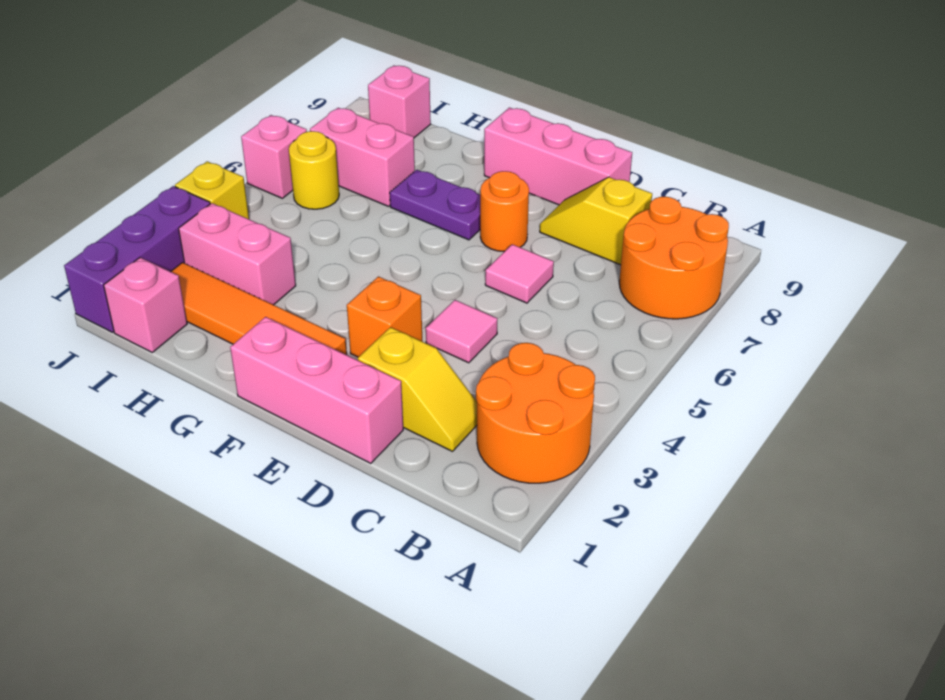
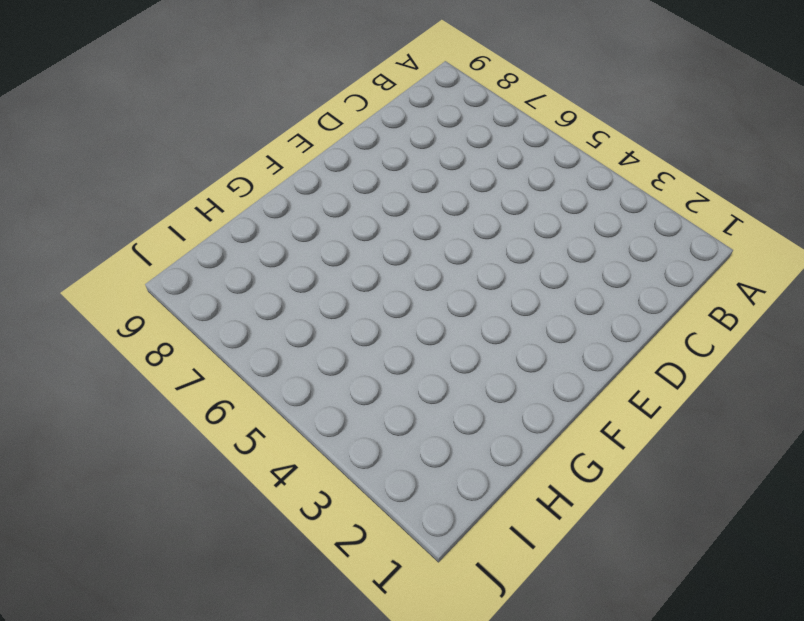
none -> orange 2x2 round brick [476,343,595,483]
none -> orange 2x2 round brick [619,197,729,319]
none -> yellow 1x2 slope [358,327,477,451]

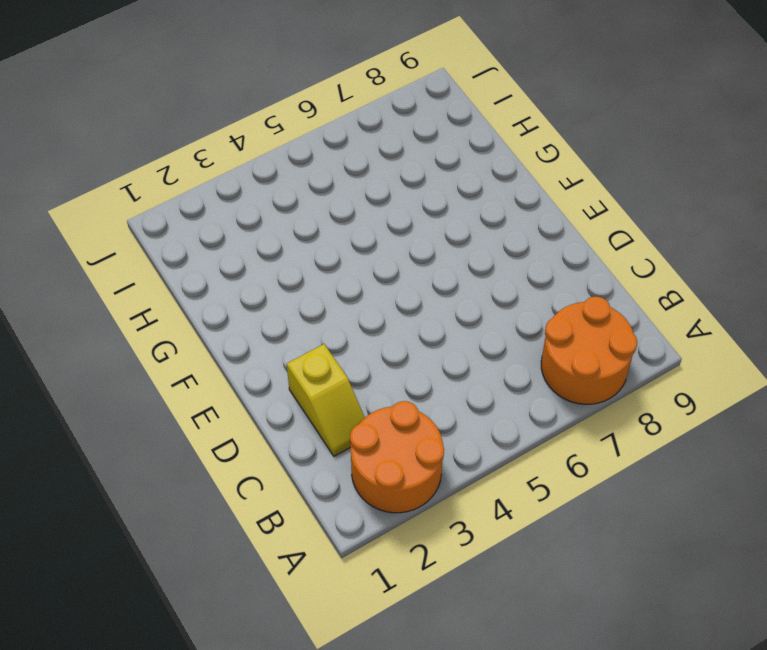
none -> yellow 1x2 slope [540,177,652,265]
none -> pink 1x3 brick [230,317,403,463]
none -> pink 1x1 tile [426,300,497,363]

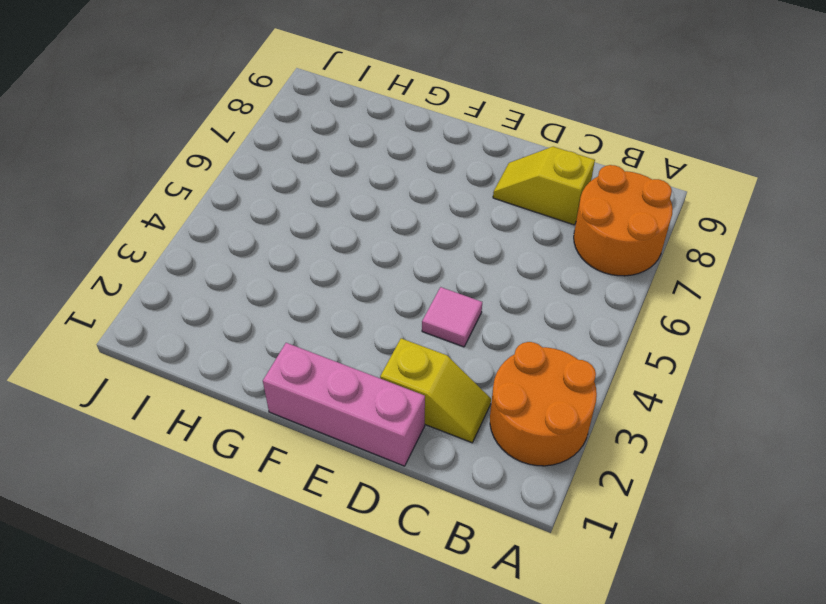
none -> pink 1x1 tile [485,244,554,303]
none -> pink 1x3 brick [484,108,632,205]
none -> orange 1x1 brick [347,277,422,357]

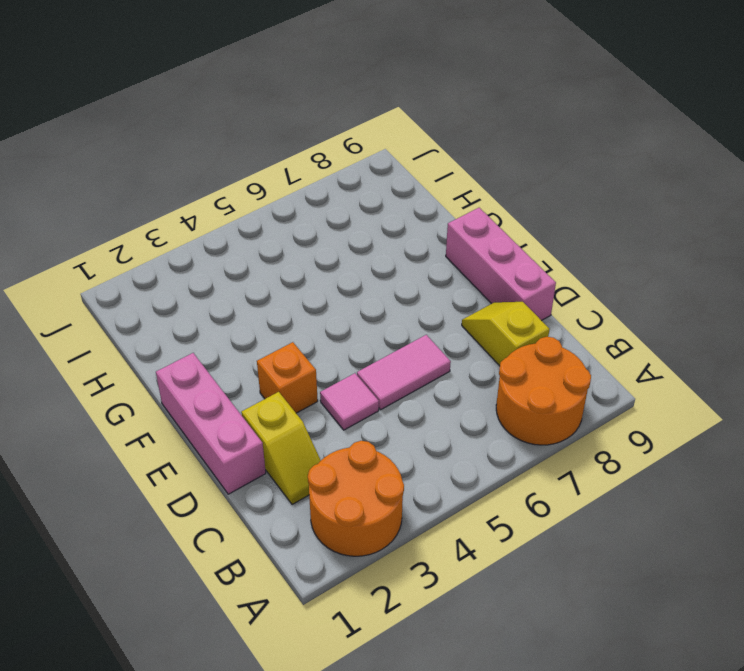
pink 1x2 tile [357,335,451,410] -> pink 1x1 tile [485,244,554,303]
none -> orange 1x1 round brick [480,171,529,252]
none -> orange 1x4 tile [171,262,347,355]
none -> purple 1x2 plate [390,170,480,240]

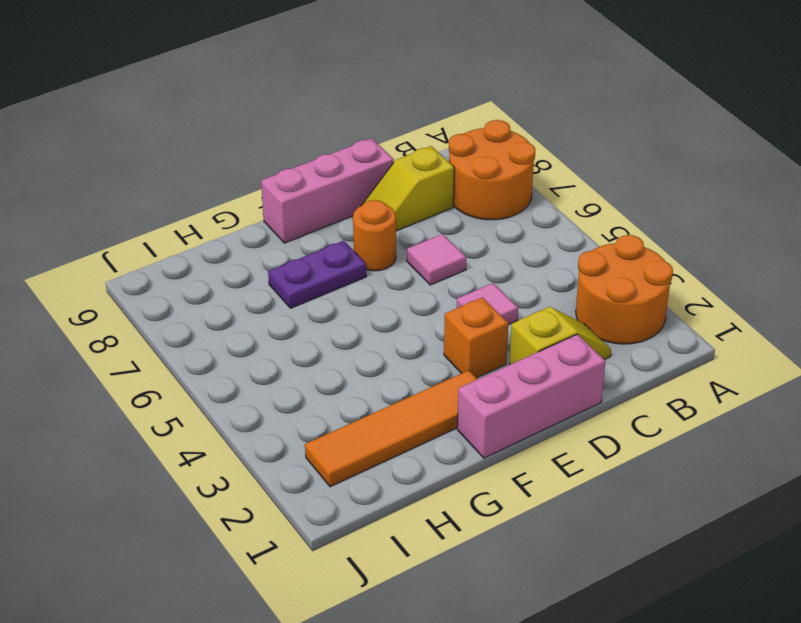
none -> pink 1x2 brick [179,203,296,305]
none -> pink 1x2 brick [310,108,415,206]
none -> pink 1x1 brick [104,257,187,352]

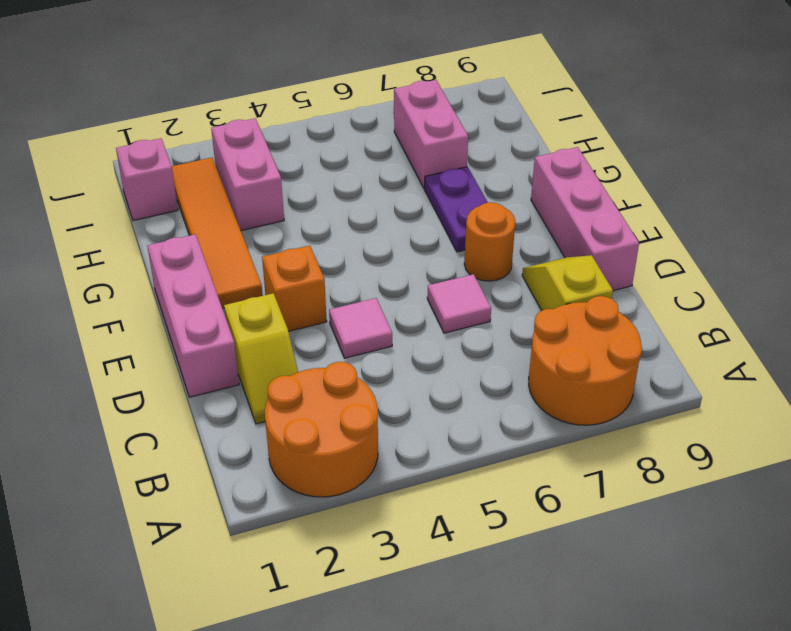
none -> yellow 1x1 round brick [289,131,339,209]
none -> pink 1x1 brick [368,65,431,138]
none -> purple 1x3 brick [64,186,210,332]

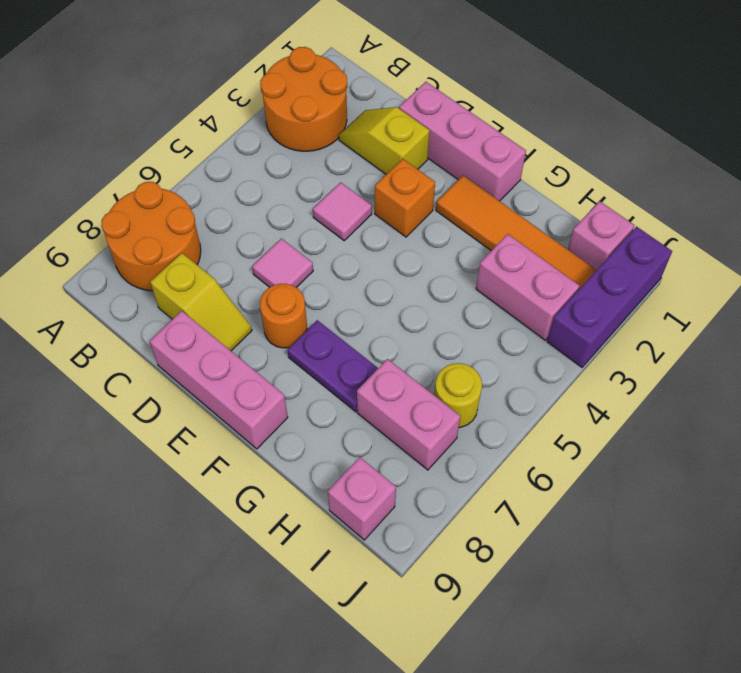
none -> yellow 1x1 brick [175,161,249,219]
none -> pink 1x1 brick [241,115,307,198]

